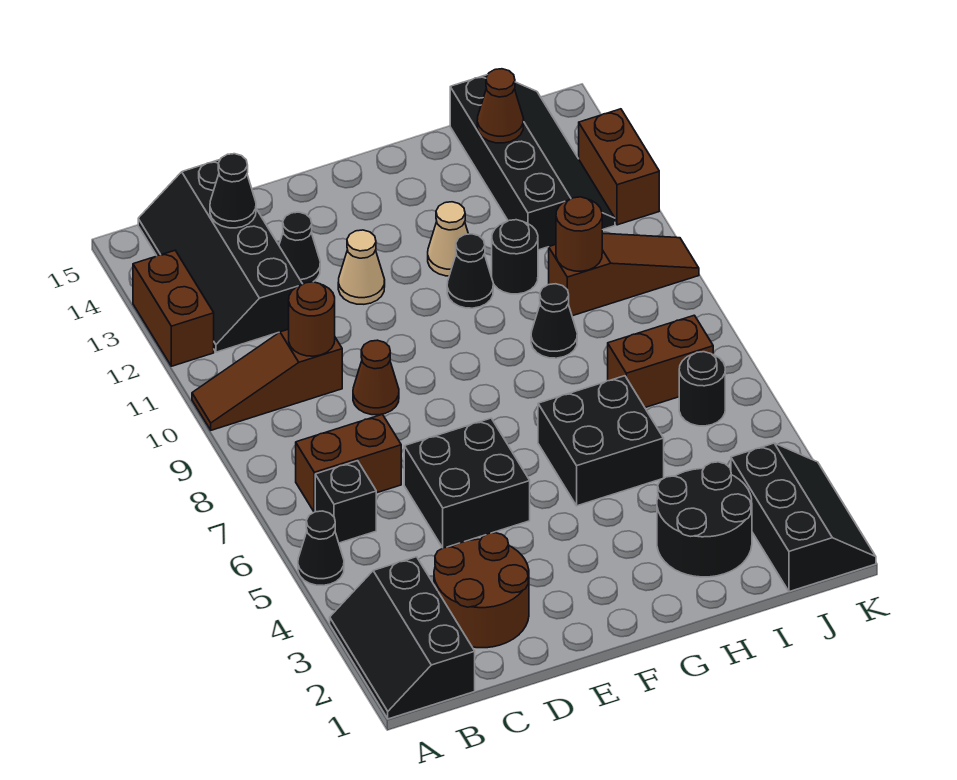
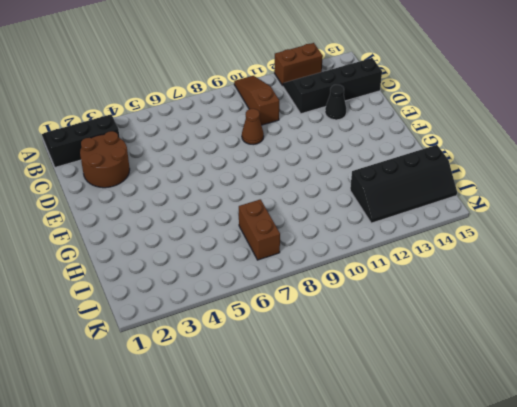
none -> black 1x1 cone [298,511,344,585]
none -> black 1x1 brick [315,461,376,543]
none -> brown 1x2 brick [296,414,401,512]

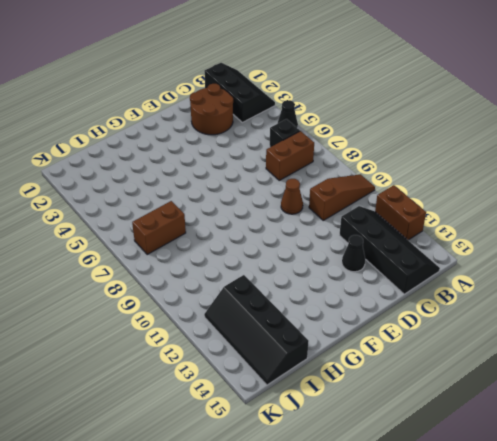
none -> black 2x2 brick [404,418,530,548]
none -> tan 1x1 cone [338,230,385,304]
none -> black 2x2 brick [538,376,664,506]

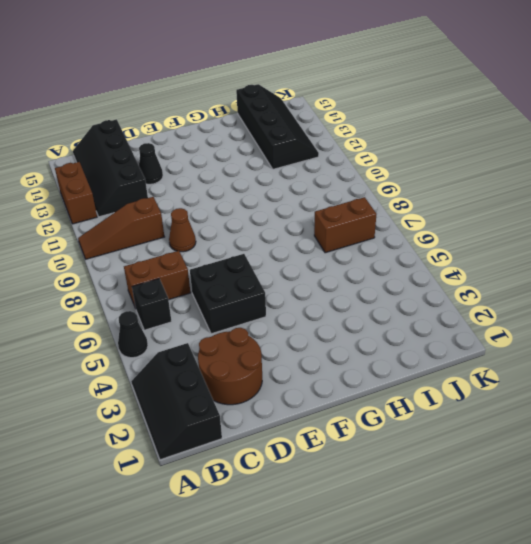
none -> tan 1x1 cone [338,230,385,304]
none -> black 2x2 brick [538,376,664,506]
none -> black 1x1 cone [447,234,493,308]

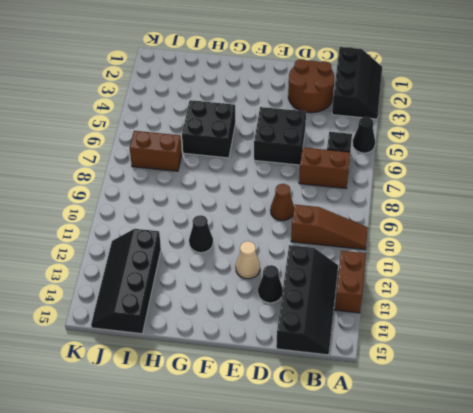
none -> tan 1x1 cone [428,202,468,276]
none -> black 2x2 round brick [657,462,752,577]
none -> black 1x1 cone [531,284,577,358]

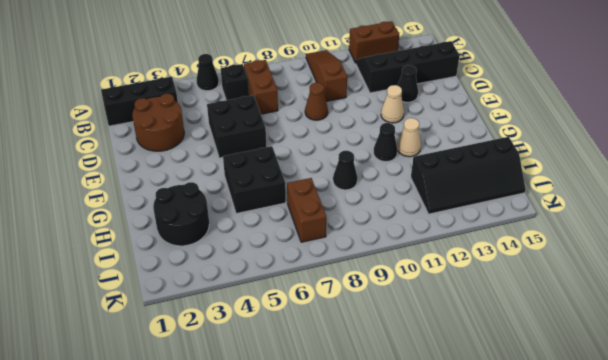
none -> black 1x1 round brick [492,220,538,294]
none -> brown 1x3 slope [549,233,699,316]
none -> black 2x3 slope [731,443,876,592]

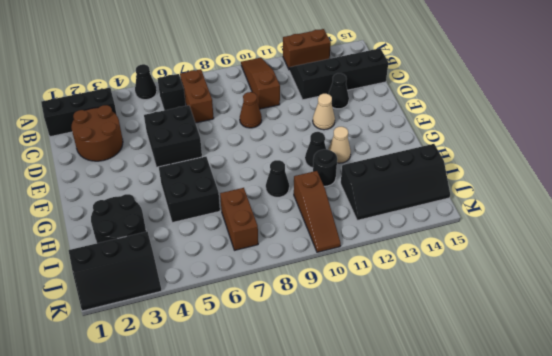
none -> black 1x1 round brick [679,352,725,426]
none -> brown 1x2 brick [579,109,659,225]
none -> brown 1x1 round brick [289,282,335,356]

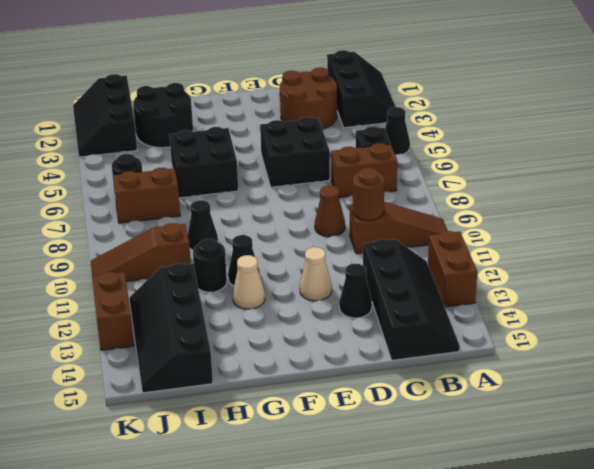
none -> black 1x1 cone [210,154,256,228]
none -> brown 1x1 round brick [556,197,602,271]
none -> brown 1x1 cone [477,69,524,143]

